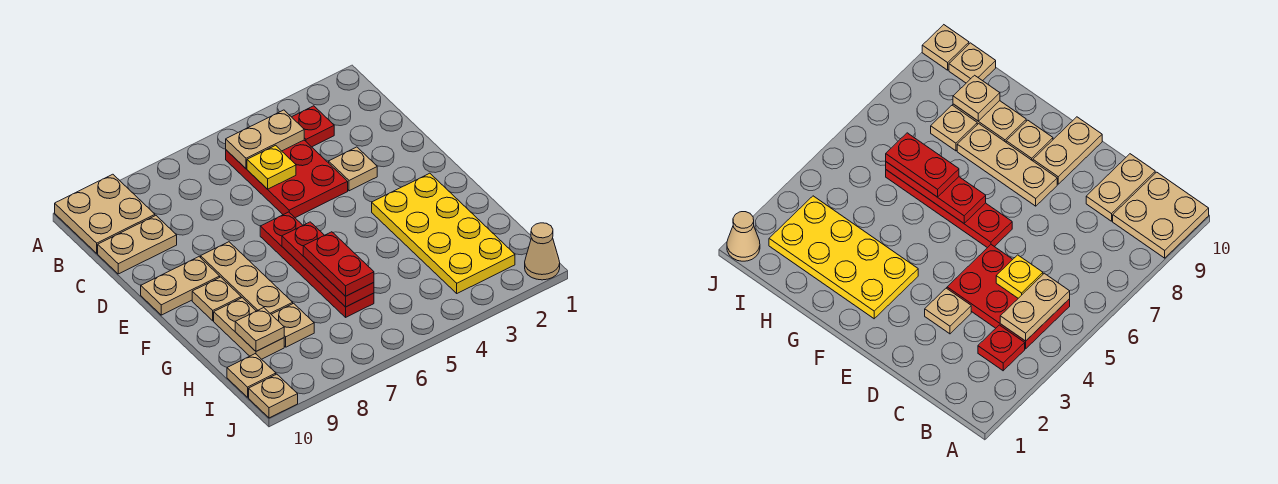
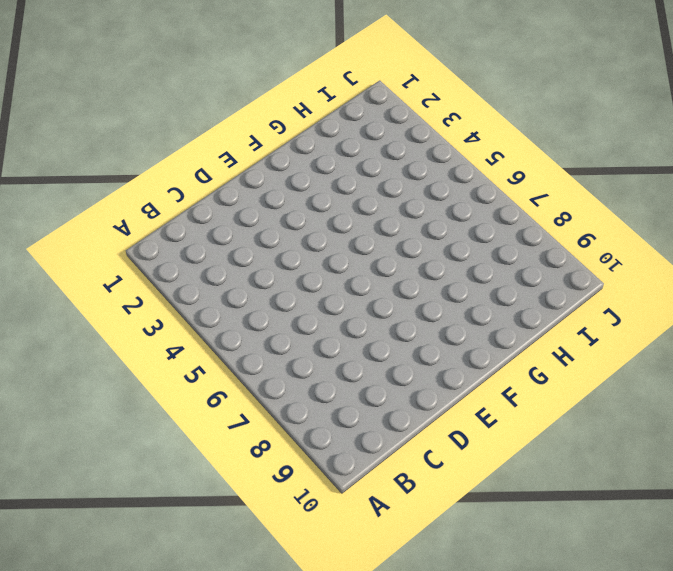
none -> tan 2x2 plate [55,174,155,253]
none -> red 1x1 plate [292,106,334,147]
none -> red 2x3 plate [226,140,348,218]

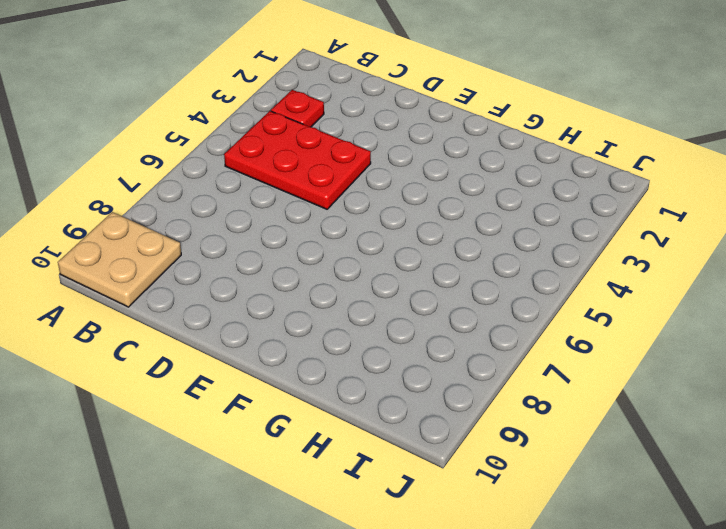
none -> tan 1x2 plate [98,216,177,274]
none -> tan 1x1 plate [329,147,377,191]
none -> red 1x4 plate [260,212,374,317]

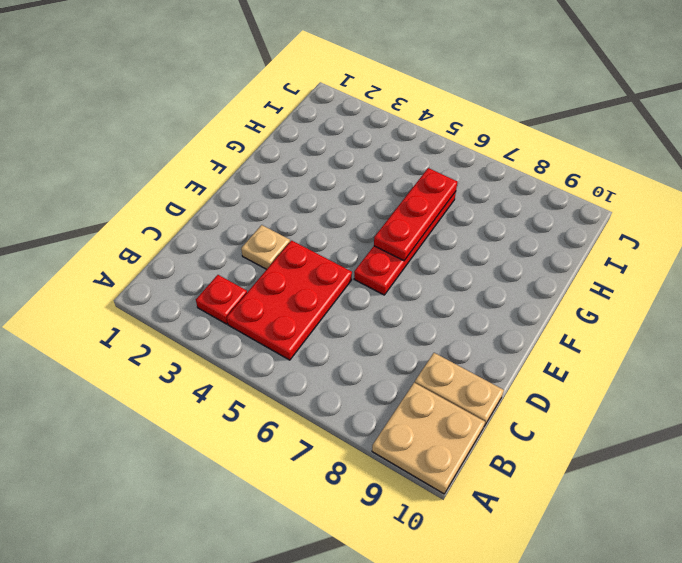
none -> tan 1x3 plate [201,242,293,314]
none -> tan 1x2 plate [141,257,220,315]
none -> yellow 2x4 plate [372,173,515,293]

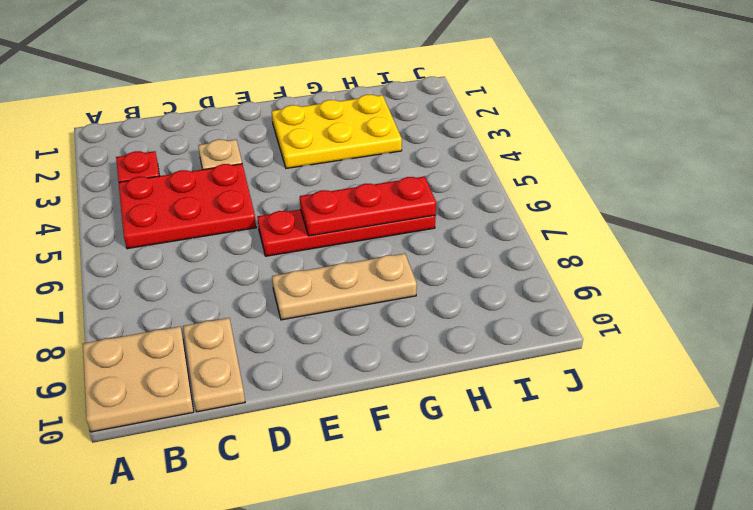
yellow 2x3 plate [272,94,402,168] -> yellow 2x4 plate [372,173,515,293]
none -> tan 1x2 plate [141,257,220,315]
none -> tan 1x1 plate [192,277,241,321]
none -> tan 1x2 plate [214,298,284,359]

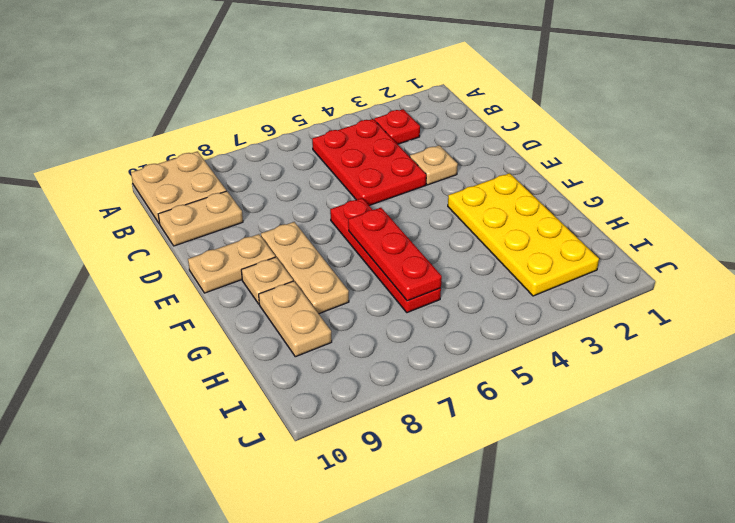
none -> tan 1x1 plate [271,303,314,347]
none -> tan 1x1 plate [227,354,276,397]
none -> tan 1x1 cone [525,223,560,280]

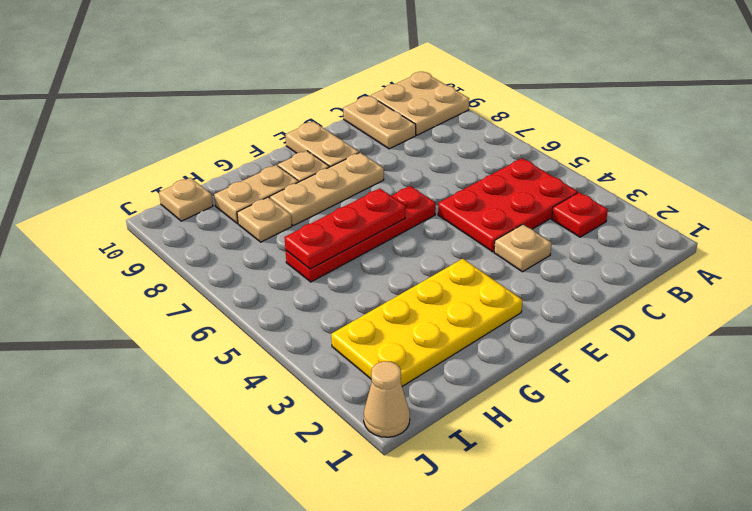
none -> tan 1x1 plate [249,374,298,418]
none -> tan 1x2 plate [226,110,304,169]
none -> yellow 1x1 plate [247,145,296,189]

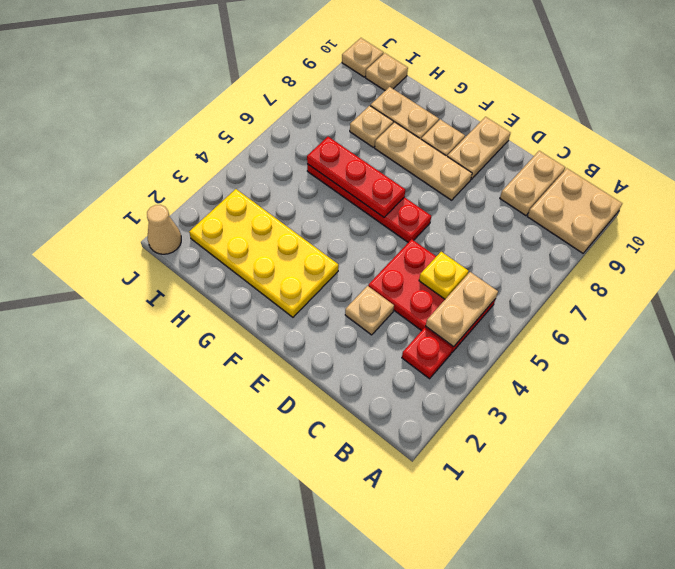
none -> tan 1x1 plate [235,308,284,351]
none -> red 1x2 plate [303,232,374,296]

